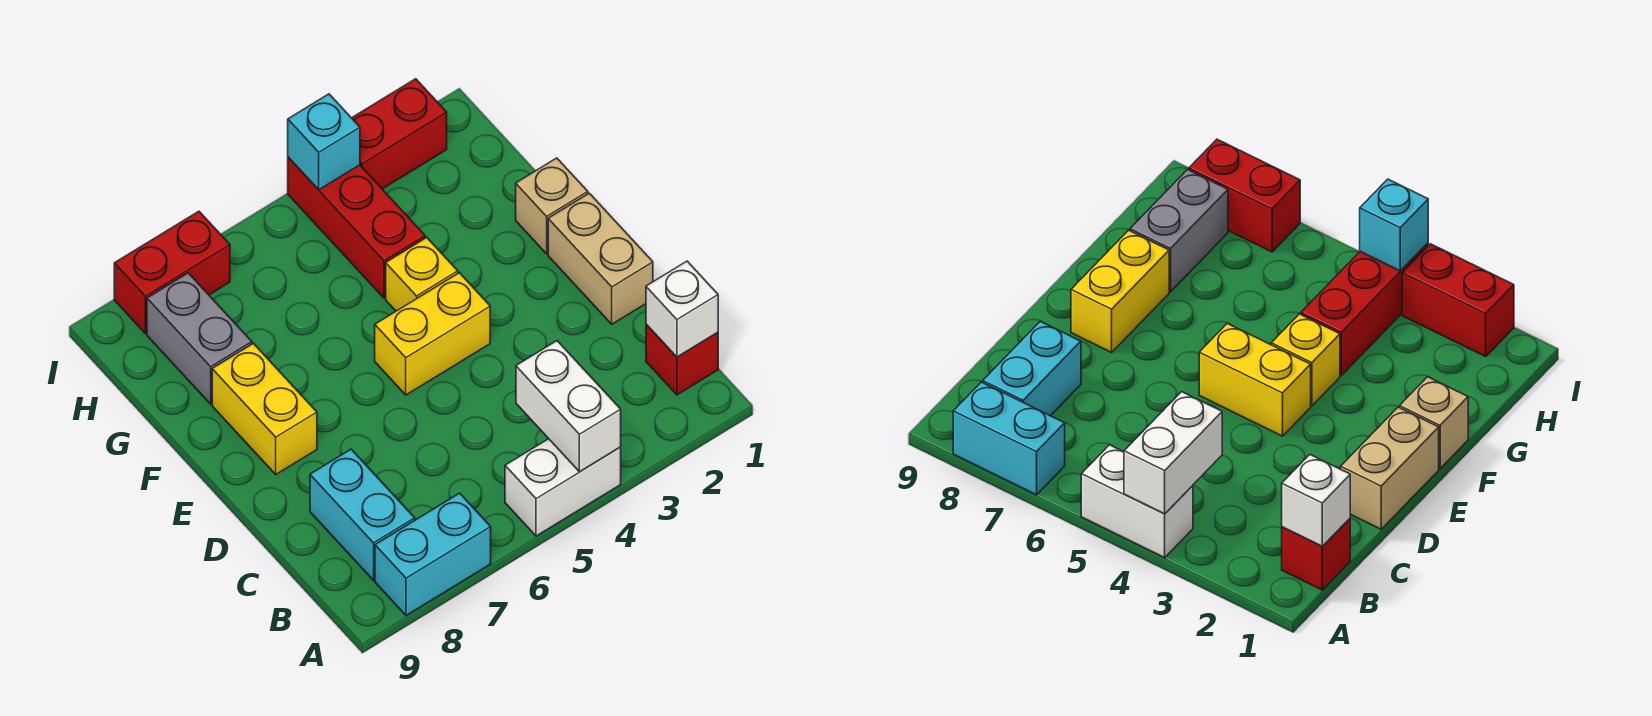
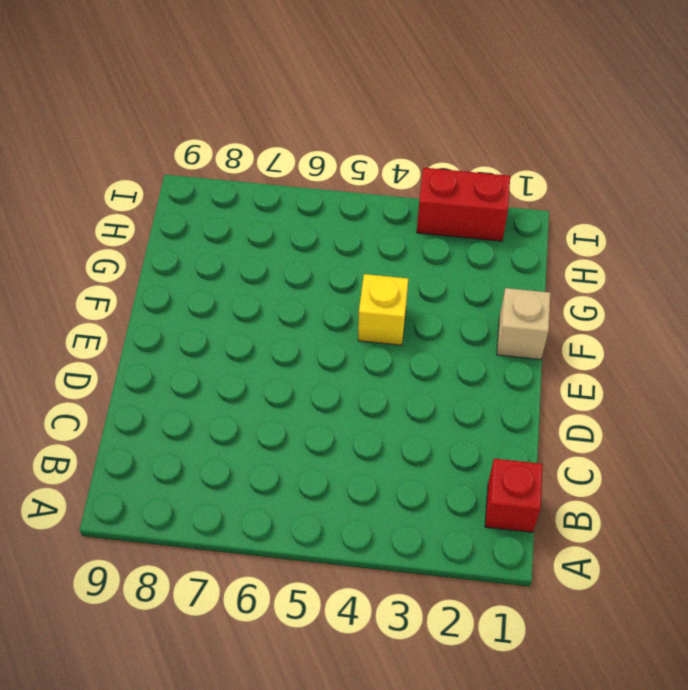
none -> white 1x2 brick [505,439,621,536]
none -> cyan 1x2 brick [375,493,491,616]
none -> cyan 1x2 brick [310,449,415,580]

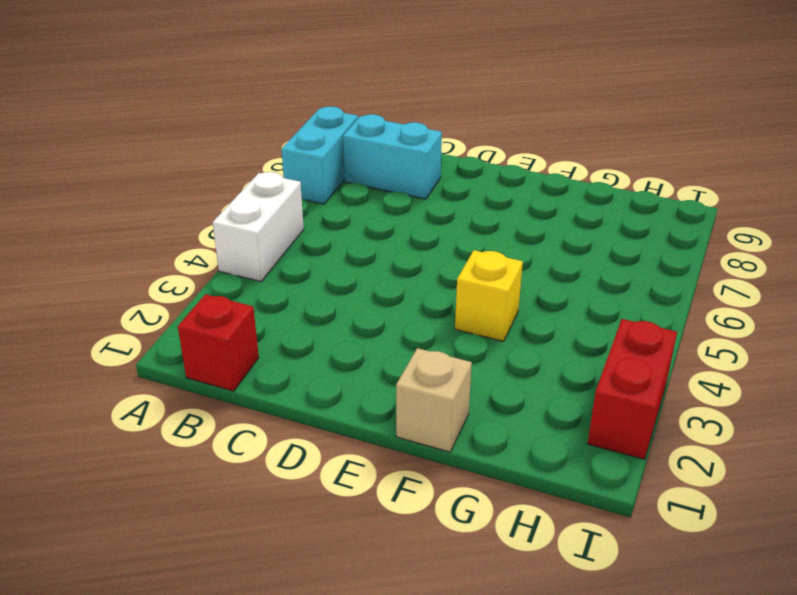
none -> tan 1x2 brick [548,193,653,324]
none -> yellow 1x2 brick [375,273,490,395]
none -> yellow 1x2 brick [212,343,317,474]

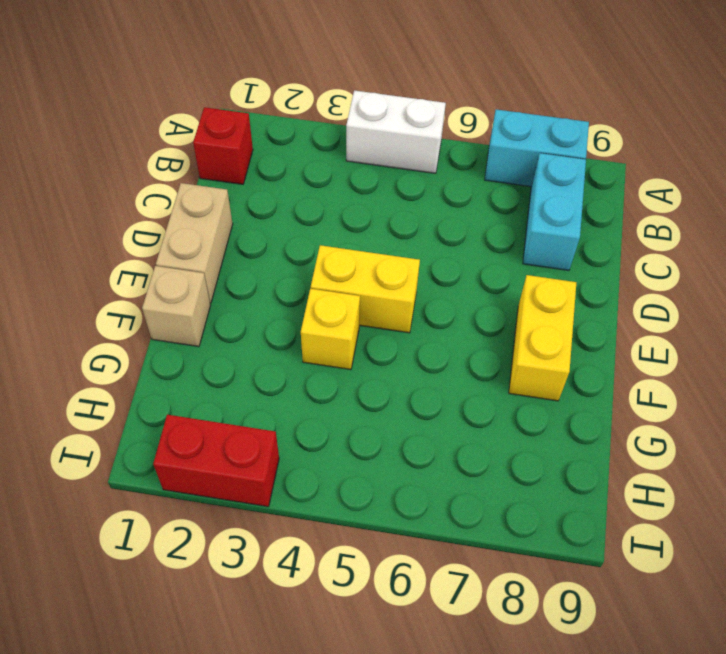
none -> red 1x3 brick [288,157,425,298]
none -> grey 1x2 brick [147,273,252,404]
none -> red 1x2 brick [114,211,230,334]

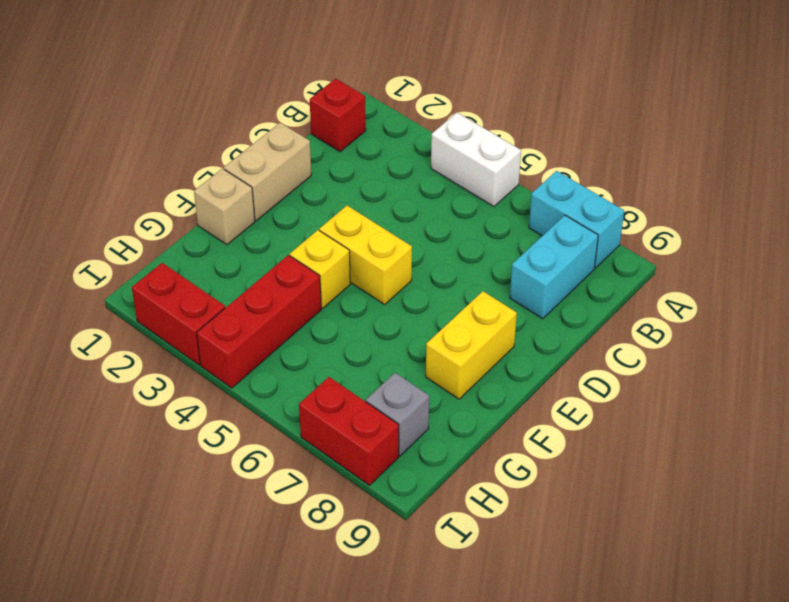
grey 1x1 brick [366,373,429,456] -> grey 1x2 brick [147,273,252,404]
none -> white 1x2 brick [516,341,621,472]
none -> white 1x1 brick [646,261,718,357]
none -> cyan 1x1 brick [288,94,360,190]

